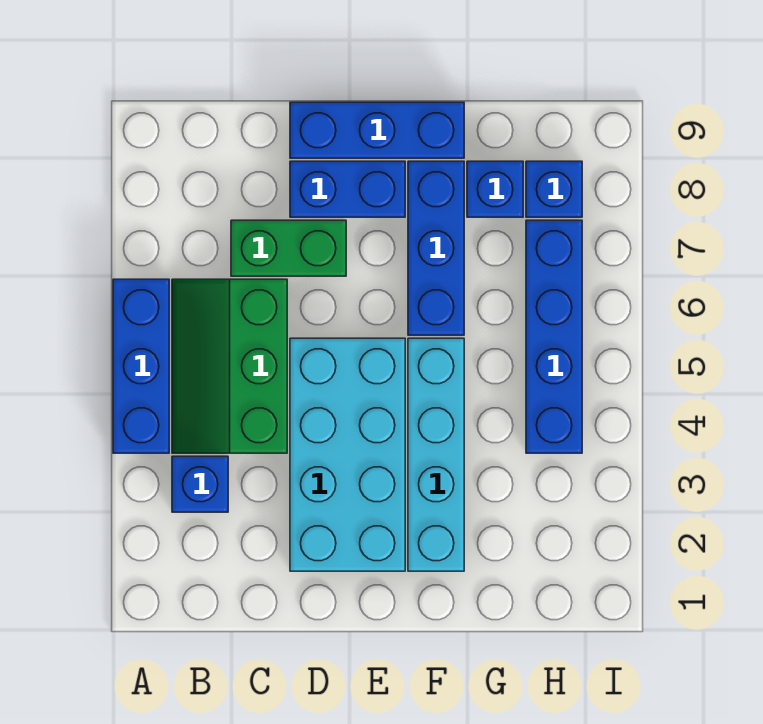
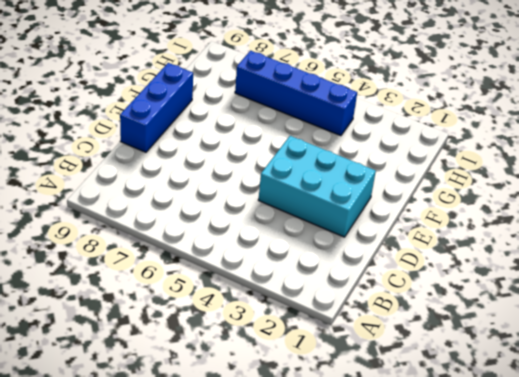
cyan 2x3 brick [258,136,376,237] -> cyan 2x4 brick [290,338,405,571]
none -> blue 1x3 brick [113,279,169,453]
none -> blue 1x1 brick [172,456,228,512]
none -> green 2x3 slope [172,279,287,453]

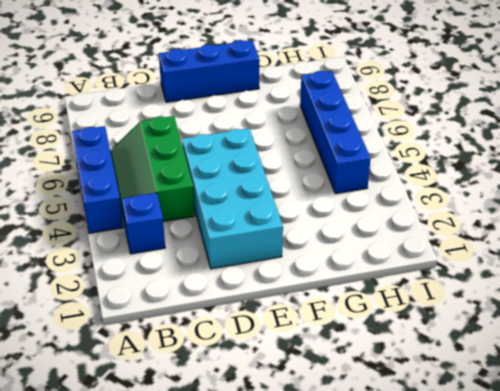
none -> green 1x2 brick [231,220,346,276]
none -> blue 1x2 brick [290,161,405,217]
none -> cyan 1x4 brick [408,338,464,571]

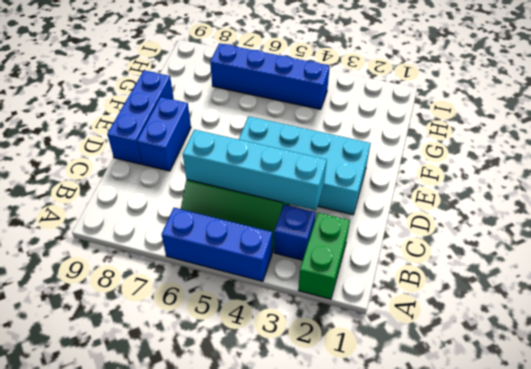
green 1x2 brick [298,213,350,299] -> green 1x2 brick moved to [231,220,346,276]
cyan 1x4 brick [183,130,327,210] -> cyan 1x4 brick moved to [408,338,464,571]
none -> blue 1x3 brick [408,161,464,335]
none -> blue 1x1 brick [467,161,523,217]
none -> blue 1x1 brick [526,161,582,217]

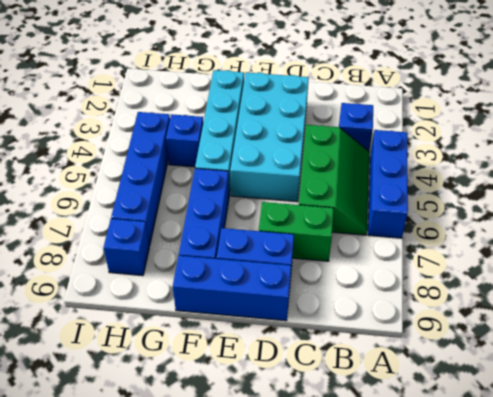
blue 1x1 brick [166,114,203,167] -> blue 1x1 brick moved to [467,161,523,217]

